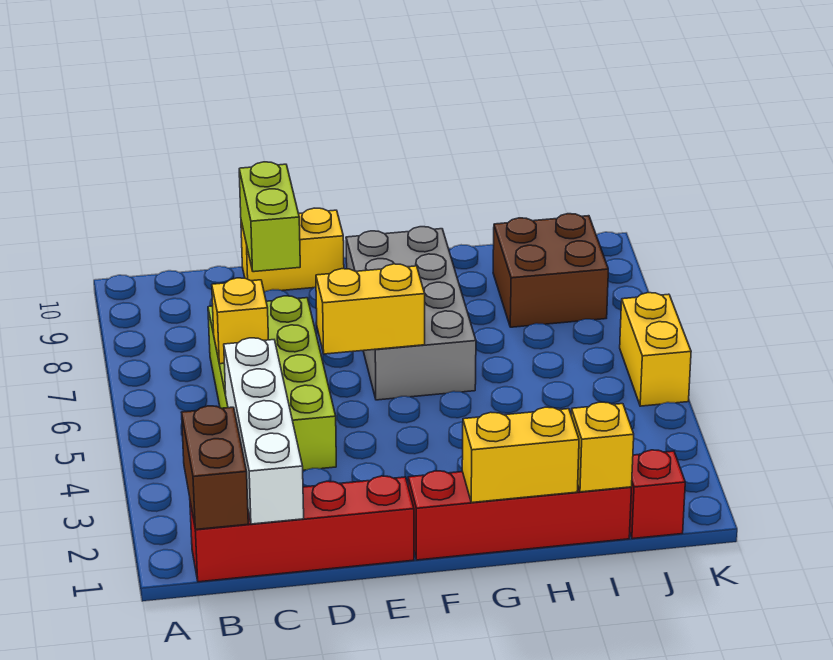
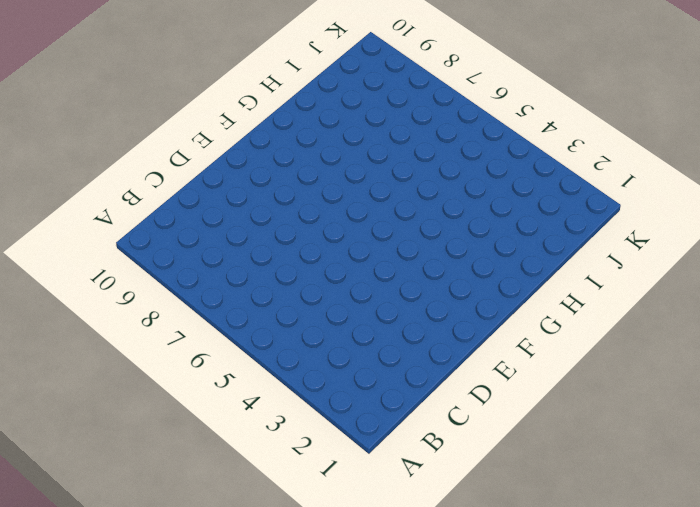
none -> red 1x4 brick [190,476,414,582]
none -> lime 2x4 brick [208,296,336,470]
none -> yellow 1x2 brick [241,208,344,292]

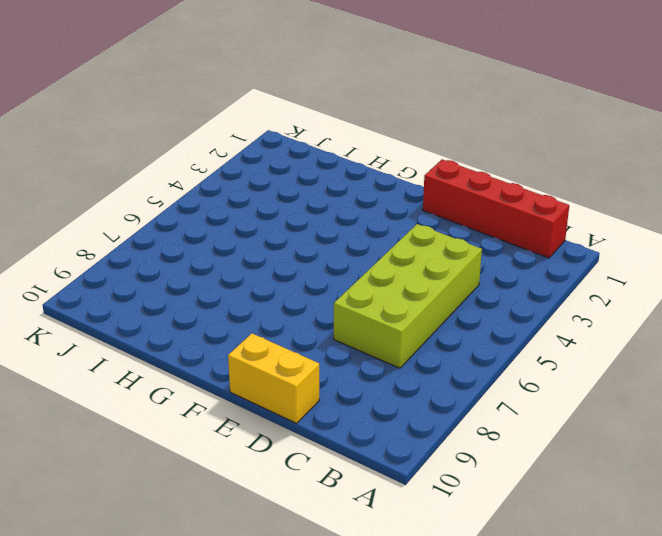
none -> red 1x4 brick [408,471,632,560]
none -> grey 2x4 brick [346,227,476,400]
none -> brown 2x2 brick [493,214,608,327]

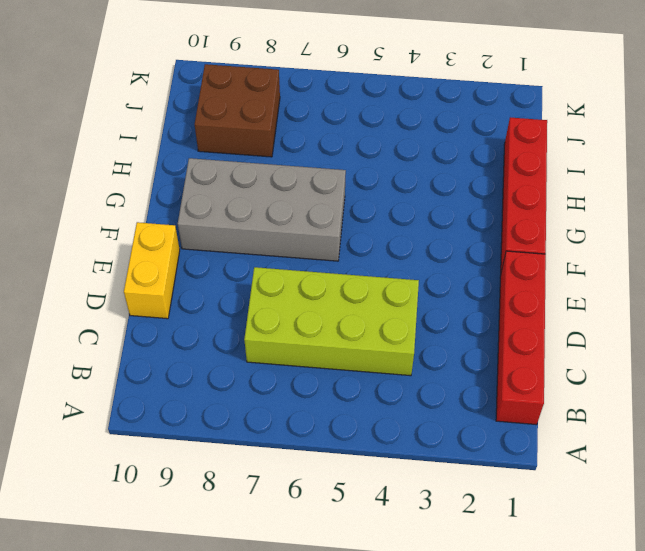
none -> red 1x1 brick [630,450,685,539]
none -> yellow 1x2 brick [620,293,691,406]
none -> brown 1x2 brick [182,406,248,530]

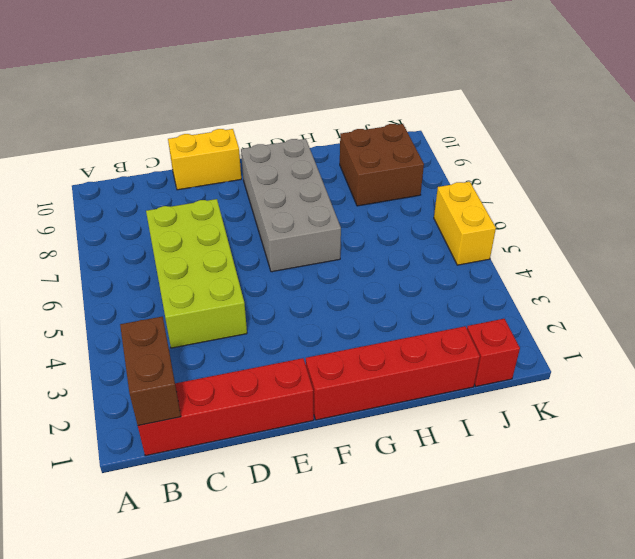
none -> white 1x4 brick [224,338,304,524]
none -> yellow 1x1 brick [212,278,268,364]
none -> lime 1x2 brick [239,162,300,272]

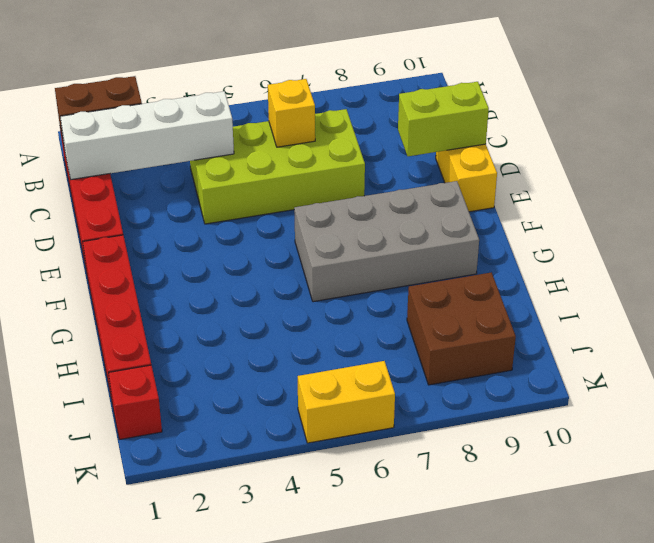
none -> yellow 1x2 brick [316,264,425,354]
none -> yellow 1x2 brick [462,407,579,503]
none -> yellow 1x1 brick [571,402,634,492]

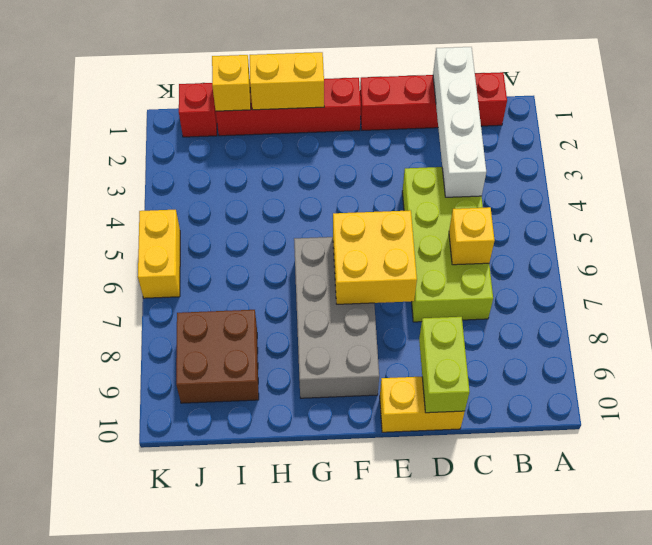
yellow 2x2 brick [333,210,417,304] -> yellow 1x2 brick [316,264,425,354]
none -> brown 1x2 brick [182,406,248,530]

